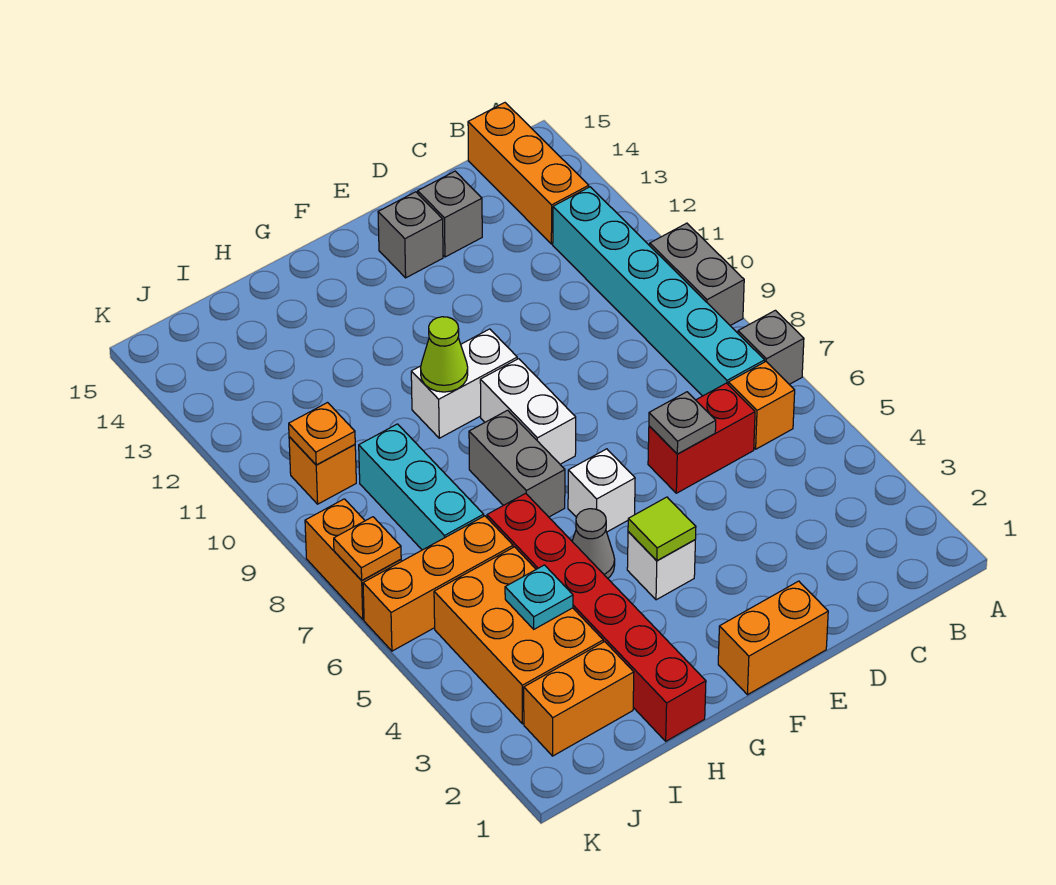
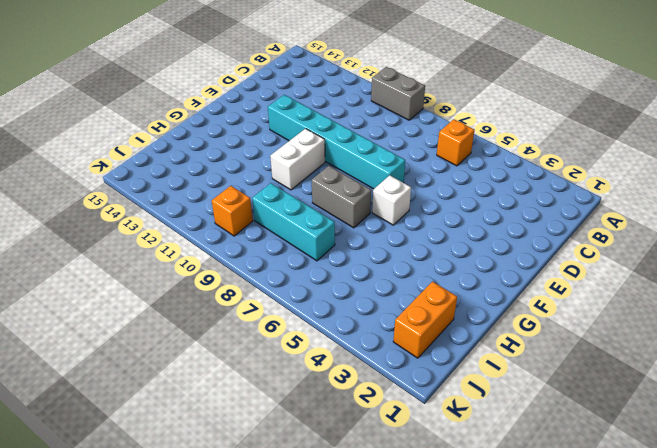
cyan 1x6 brick [268,95,405,189] -> cyan 1x6 brick moved to [553,187,765,396]
none -> grey 1x1 brick [738,310,804,384]
none -> orange 1x3 brick [468,103,589,244]
none -> red 1x2 brick [648,383,755,493]

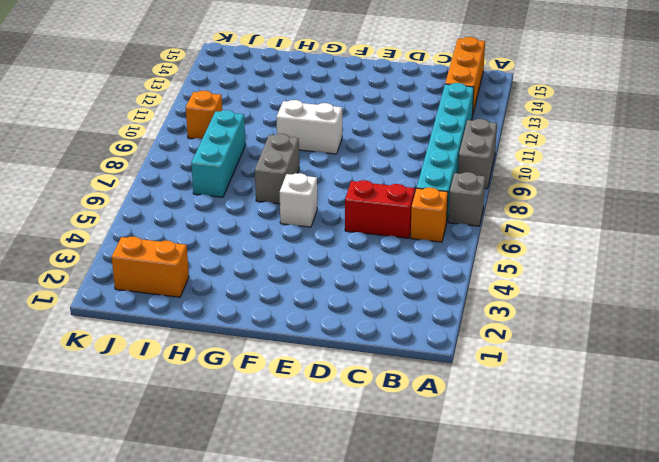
none -> grey 1x1 brick [418,171,482,257]
none -> orange 1x2 brick [718,581,828,695]
none -> grey 1x1 brick [378,192,443,278]

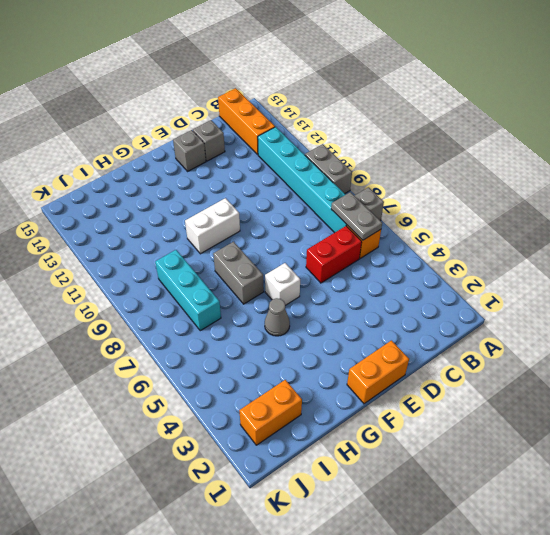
grey 1x2 plate [331,192,382,240] -> none
none -> white 1x1 brick [627,532,695,600]
none -> white 1x2 brick [480,359,576,464]
none -> red 1x6 brick [487,493,706,741]

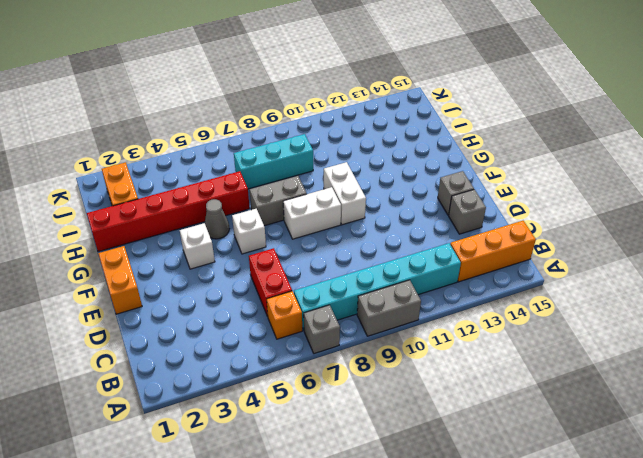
none -> orange 2x3 brick [434,547,603,724]
none -> orange 1x3 brick [363,516,513,651]
none -> orange 1x1 brick [289,437,356,504]

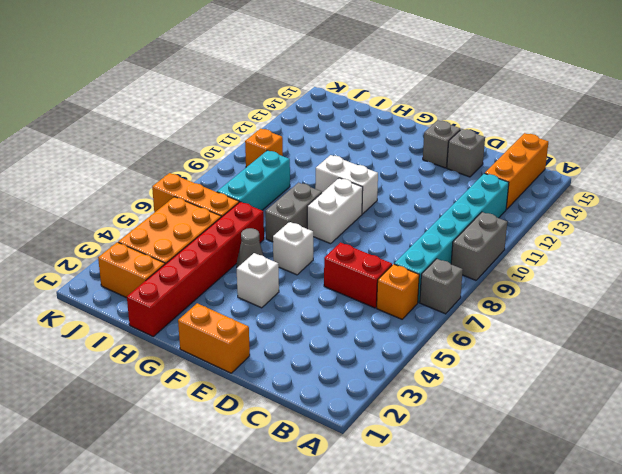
none -> orange 1x2 brick [305,499,401,619]
none -> grey 1x1 plate [649,392,716,454]
none -> lime 1x1 tile [628,497,696,561]

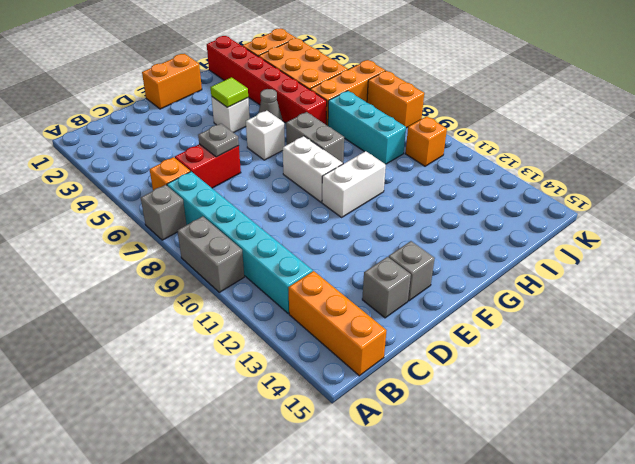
none -> lime 1x1 cone [421,317,468,392]
none -> cyan 1x1 plate [505,565,573,629]
none -> orange 1x1 plate [289,403,355,465]

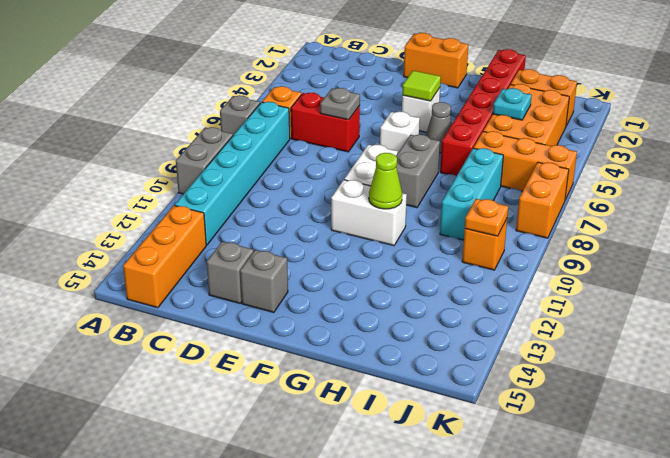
none -> orange 1x1 plate [334,517,401,580]

